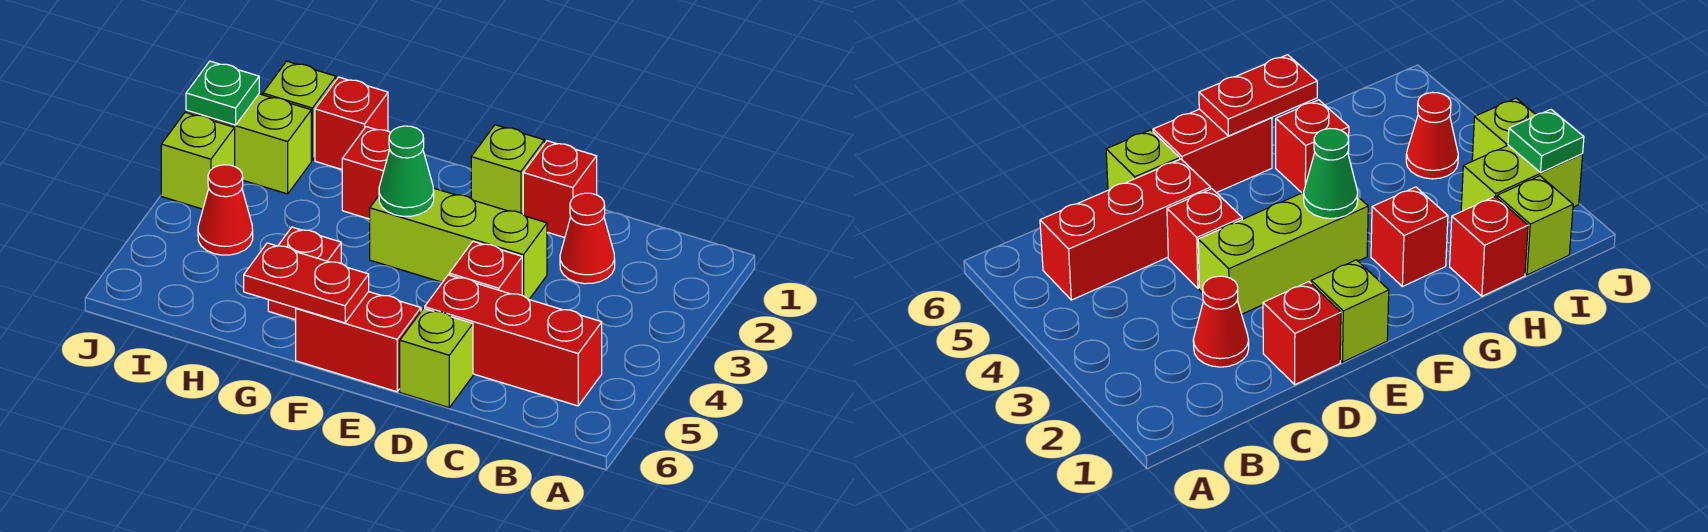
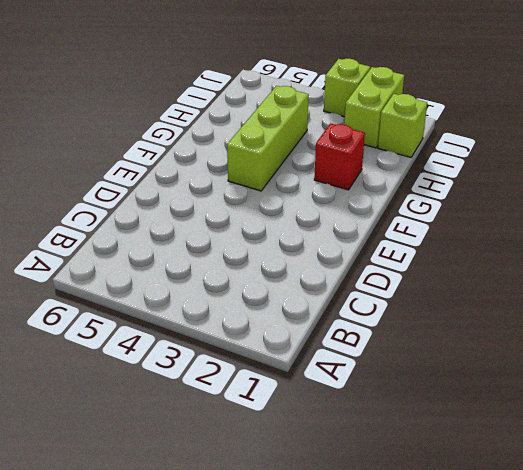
lime 1x3 brick [227,86,309,191] -> lime 1x3 brick moved to [370,188,547,299]
none -> red 1x3 brick [425,275,602,406]
none -> red 1x1 cone [560,193,615,284]
none -> red 1x1 brick [523,141,597,238]

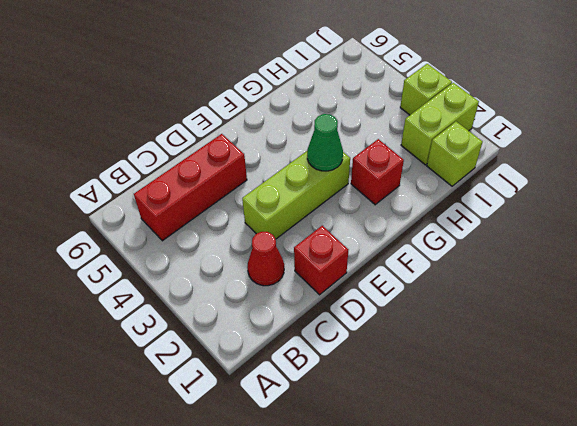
none -> red 1x1 brick [449,241,522,295]
none -> lime 1x1 brick [400,308,473,408]
none -> lime 1x1 brick [471,125,544,214]

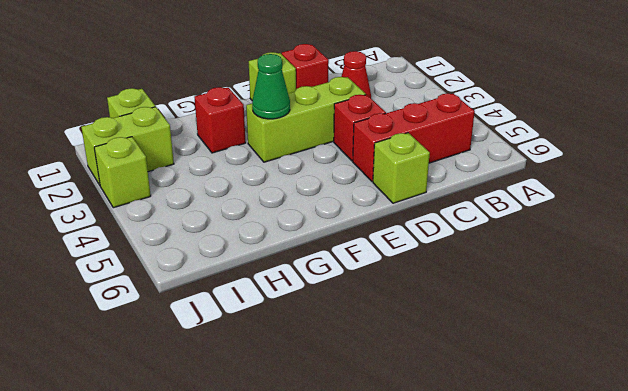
none -> red 1x2 brick [296,292,421,392]
none -> red 1x1 brick [268,227,341,320]
none -> red 1x1 brick [315,77,388,169]

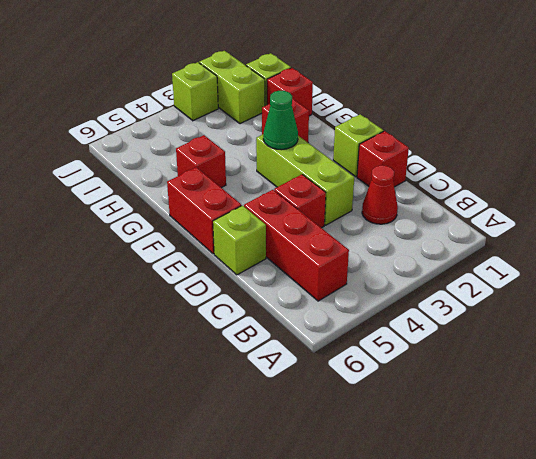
none -> red 1x1 cone [198,165,253,255]
none -> red 1x2 plate [244,243,369,323]
none -> green 1x1 plate [186,61,259,125]

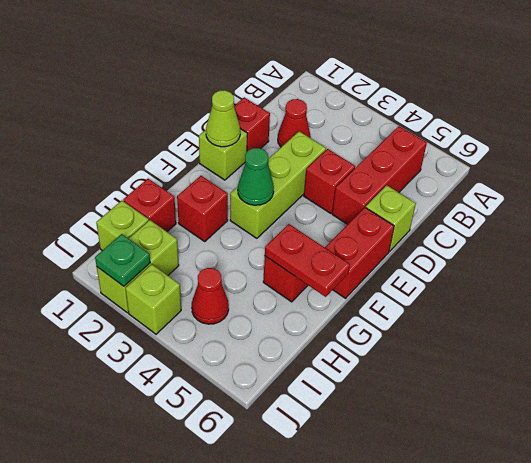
lime 1x1 cone [206,90,240,147] -> none
red 1x2 plate [265,224,350,297] -> red 1x2 plate turned to [244,243,369,323]

